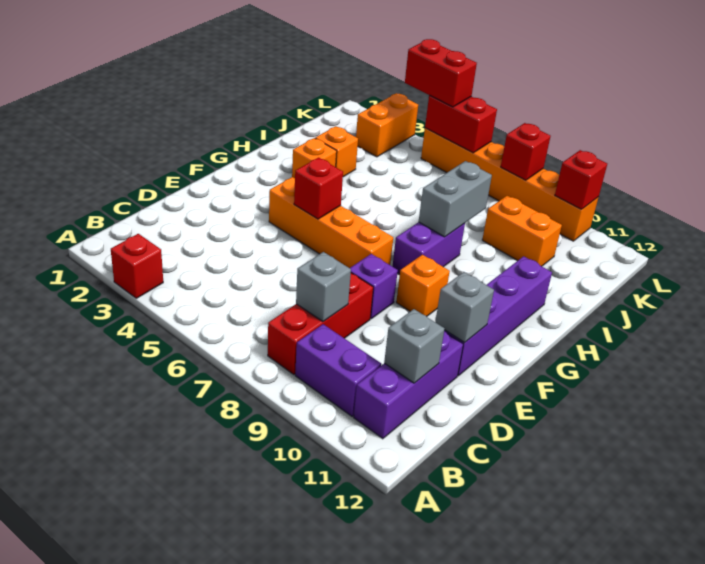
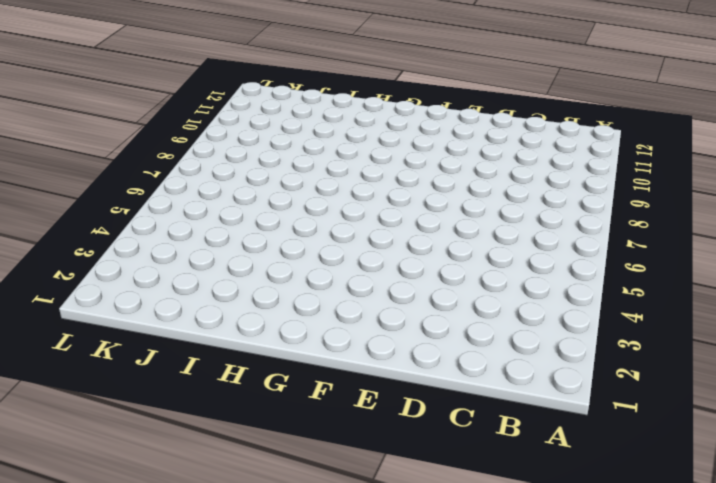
none -> red 1x1 brick [111,234,163,298]
none -> red 1x3 brick [268,273,373,375]
none -> purple 1x2 brick [295,324,381,416]

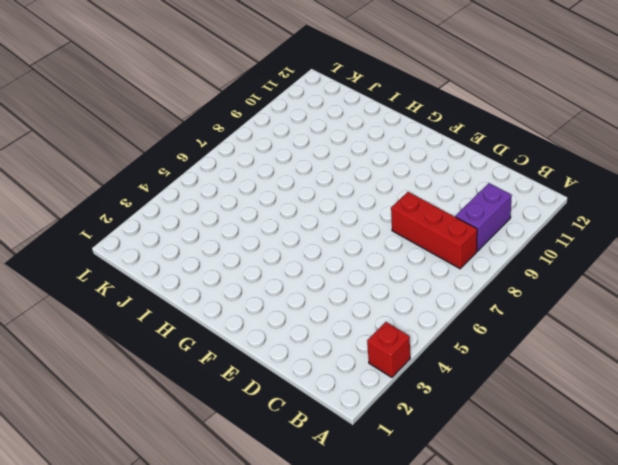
none -> purple 1x3 brick [354,331,463,439]
none -> purple 1x1 brick [350,254,398,319]
none -> purple 1x4 brick [444,256,552,376]

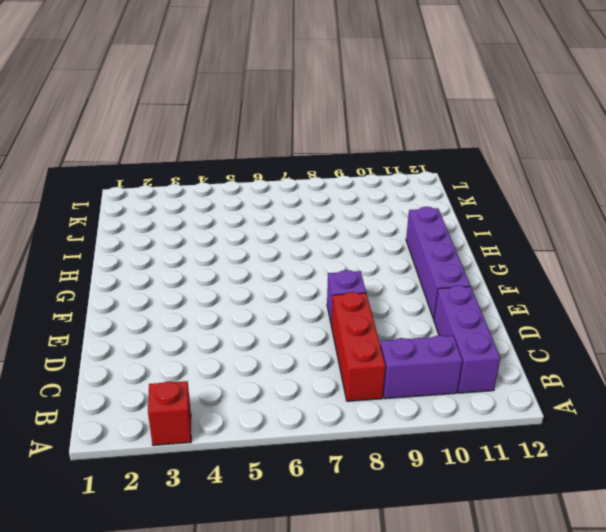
none -> orange 1x4 brick [269,177,393,268]
none -> orange 1x1 brick [396,255,450,316]
none -> purple 1x2 brick [392,222,465,274]

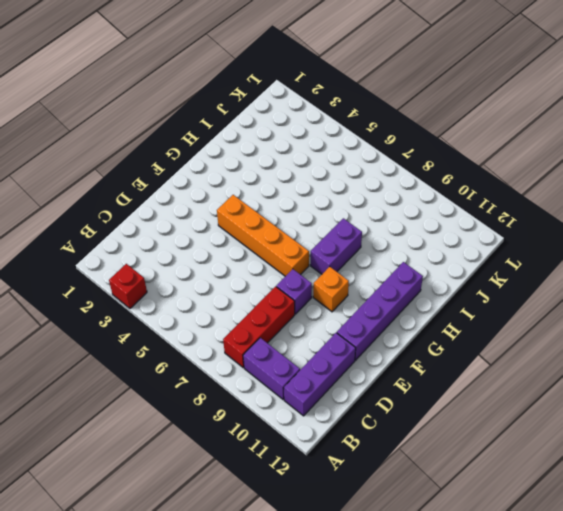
none -> orange 1x1 brick [292,138,337,178]
none -> orange 1x1 brick [315,126,358,177]
none -> orange 1x2 brick [482,196,562,266]

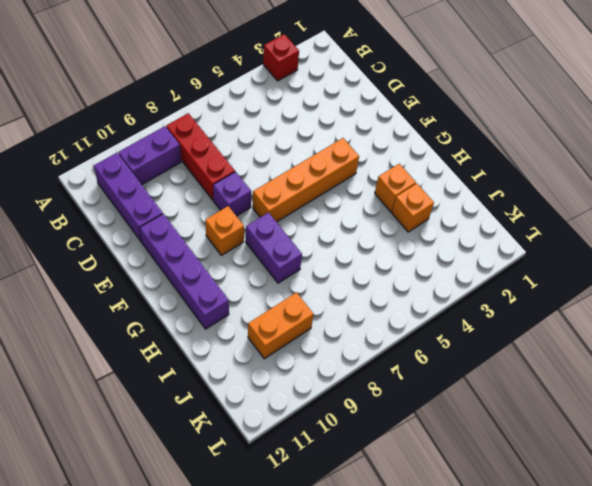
none -> orange 1x2 brick [356,93,418,157]
none -> orange 1x6 brick [421,128,598,241]
none -> grey 1x1 brick [296,252,351,322]

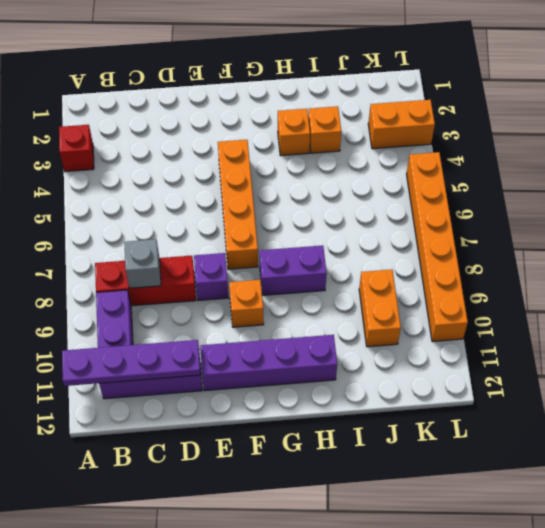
purple 1x4 plate [62,340,201,386] -> grey 1x1 brick [384,309,444,383]
none -> grey 1x1 brick [435,272,494,343]
none -> red 1x1 brick [294,158,343,219]
none -> grey 1x2 brick [419,161,492,237]

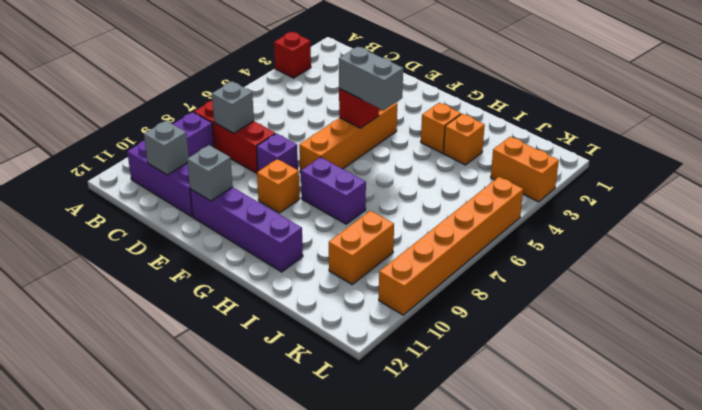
grey 1x2 brick [339,47,403,110] -> grey 1x2 brick moved to [419,161,492,237]
none -> red 1x2 brick [425,95,497,153]
none -> red 1x1 brick [501,123,551,180]
none -> red 1x1 brick [555,150,607,209]

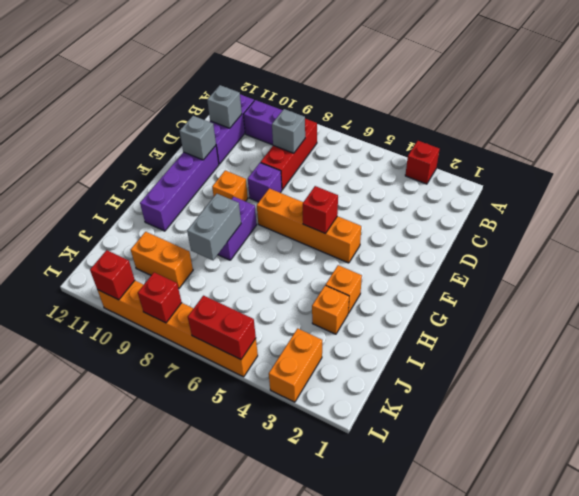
none -> red 1x2 brick [405,39,477,107]

